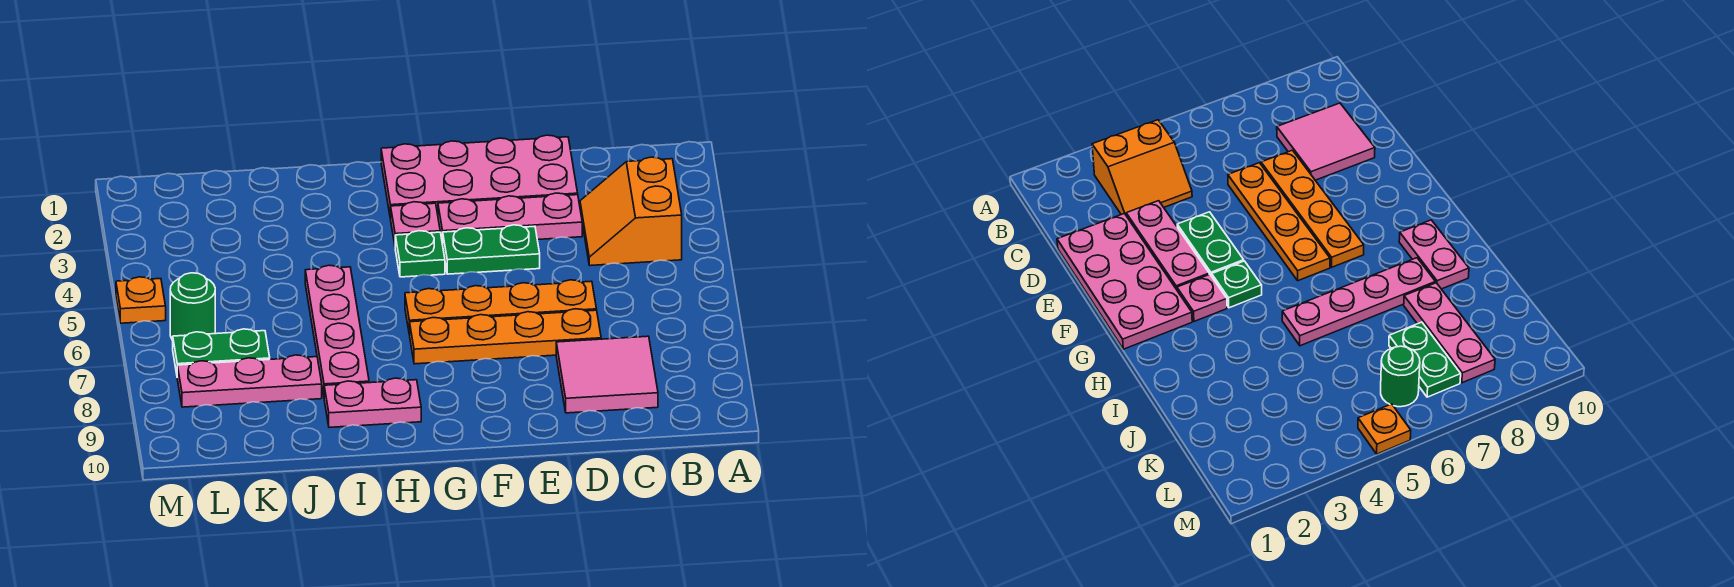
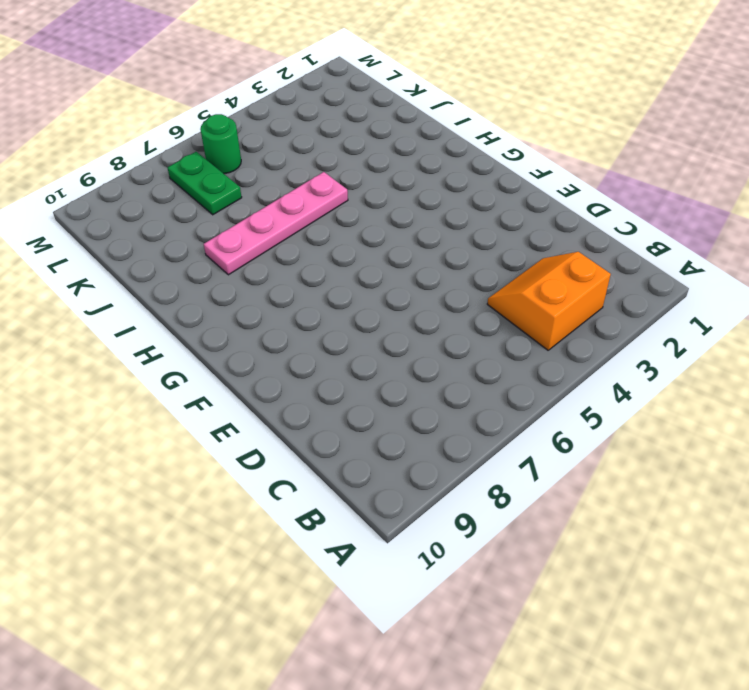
none -> pink 2x2 tile [556,336,658,413]
none -> pink 2x4 plate [381,135,578,219]
none -> pink 1x3 plate [438,193,582,244]

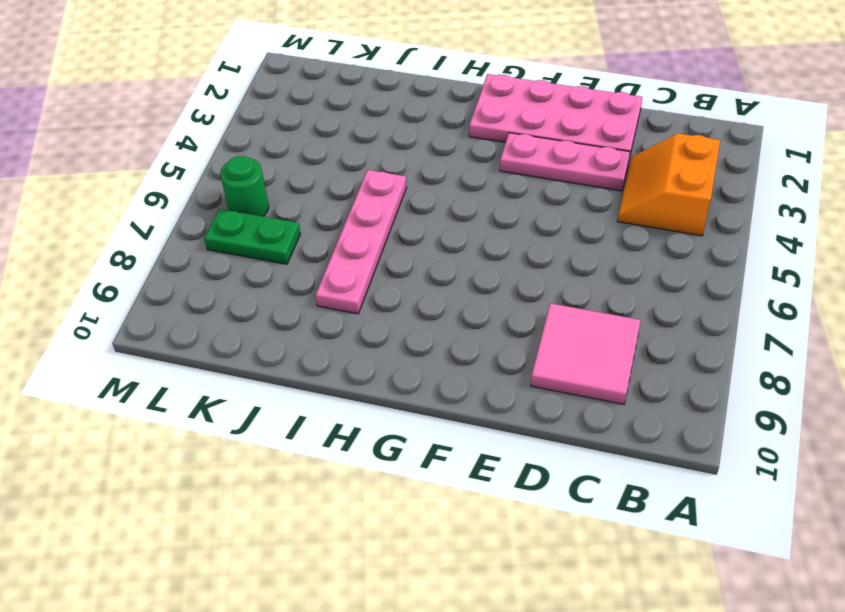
none -> orange 1x4 plate [405,280,597,335]
none -> orange 1x4 plate [410,309,601,364]
none -> green 1x2 plate [443,225,540,274]

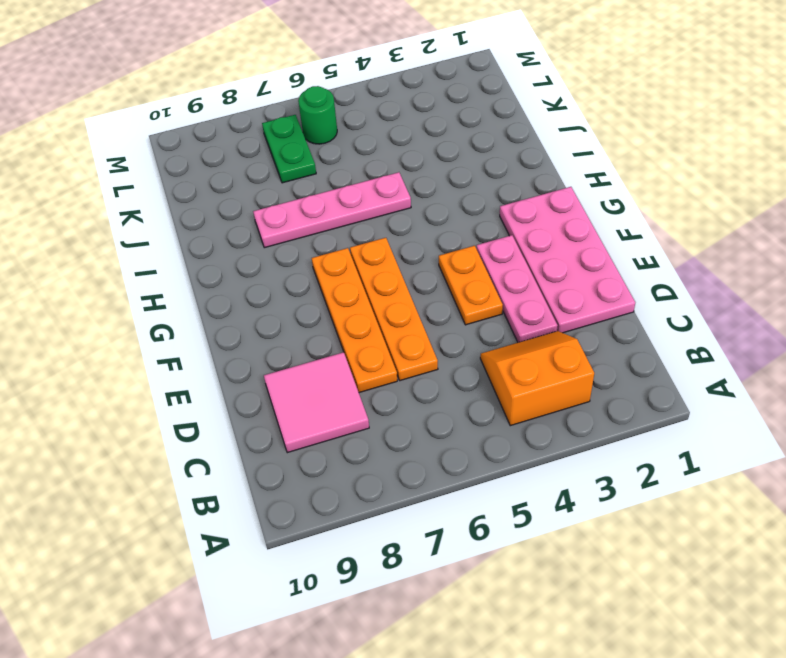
orange 1x2 plate [439,246,503,325] -> green 1x2 plate [443,225,540,274]
none -> pink 1x1 plate [391,202,440,244]
none -> green 1x1 plate [395,231,445,277]
none -> pink 1x2 plate [324,378,421,427]

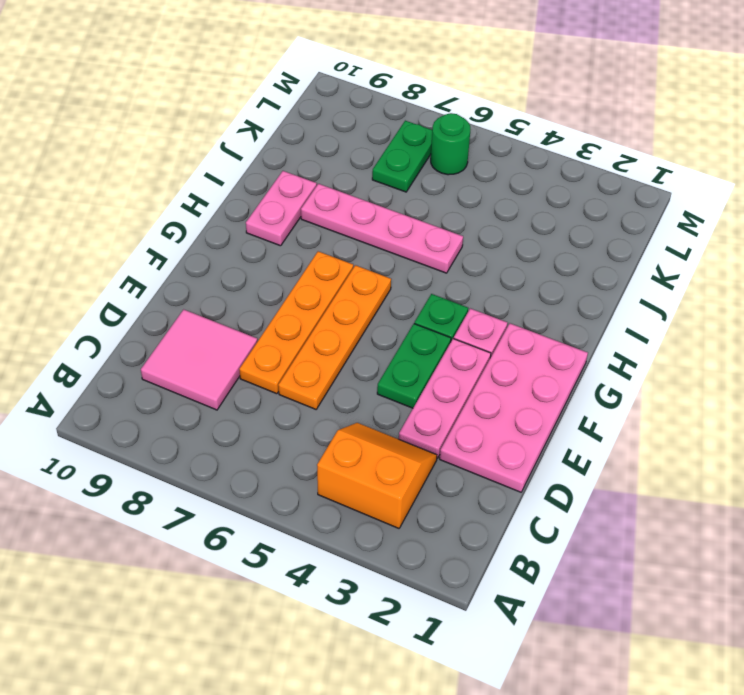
none -> pink 1x3 plate [177,355,322,407]
none -> orange 1x1 plate [116,277,166,323]

